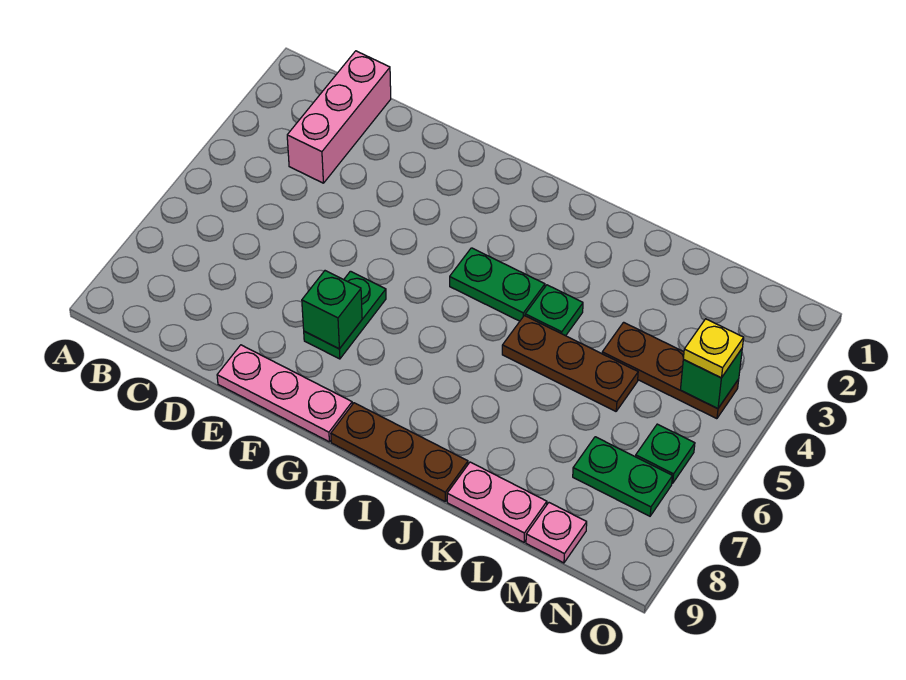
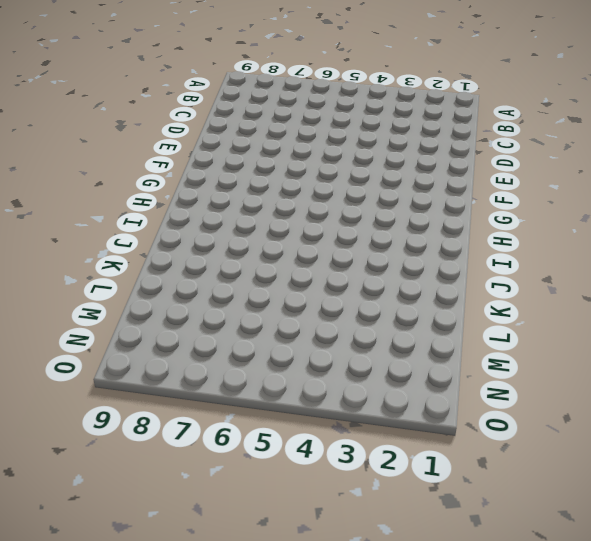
none -> pink 1x3 brick [287,51,391,183]
none -> pink 1x3 plate [217,345,352,442]
none -> green 1x2 plate [304,271,386,359]

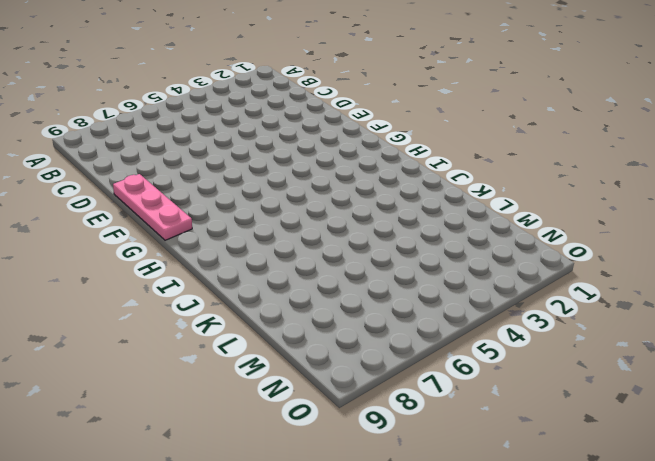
none -> pink 1x3 brick [287,51,391,183]
none -> green 1x2 plate [304,271,386,359]
none -> green 1x2 plate [450,248,545,321]

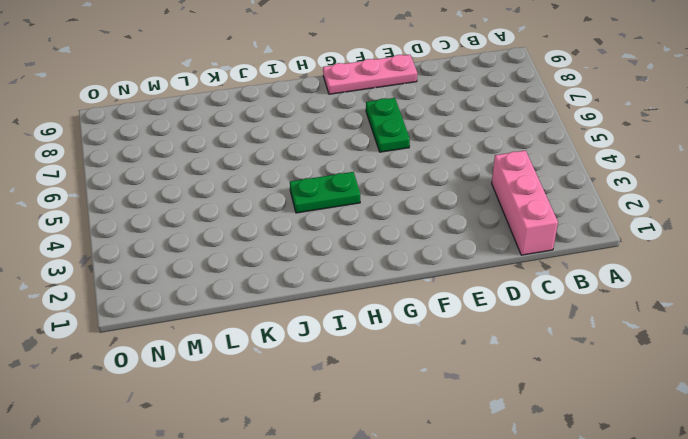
none -> brown 1x3 plate [331,403,468,501]
none -> green 1x1 plate [525,285,583,336]
none -> brown 1x3 plate [502,316,638,411]

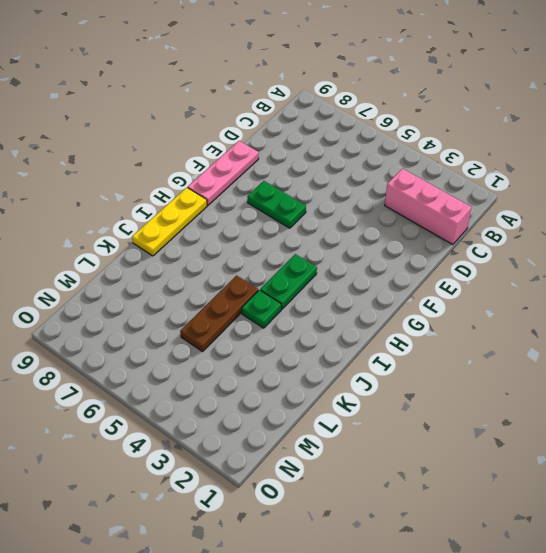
yellow 1x3 plate [132,188,207,256] -> brown 1x3 plate [331,403,468,501]
none -> pink 1x2 plate [447,462,547,542]
none -> brown 1x3 plate [602,322,739,419]
none -> green 1x2 plate [573,437,672,516]

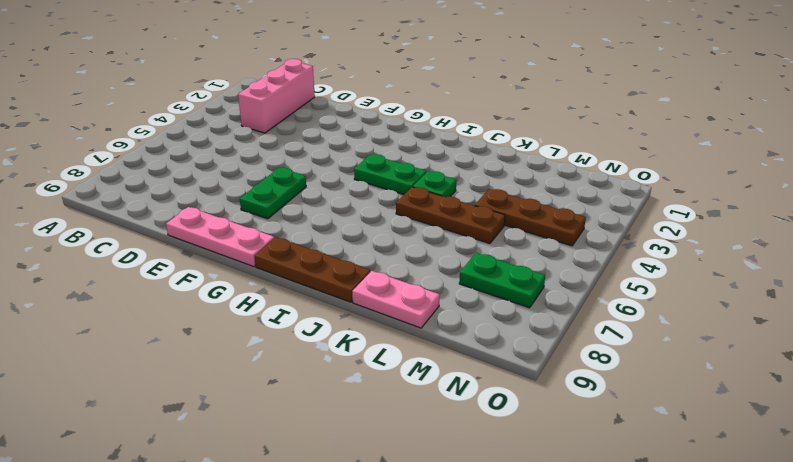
none -> pink 1x1 plate [526,503,587,563]
none -> green 1x1 plate [636,424,695,483]
none -> green 1x1 brick [302,271,362,349]

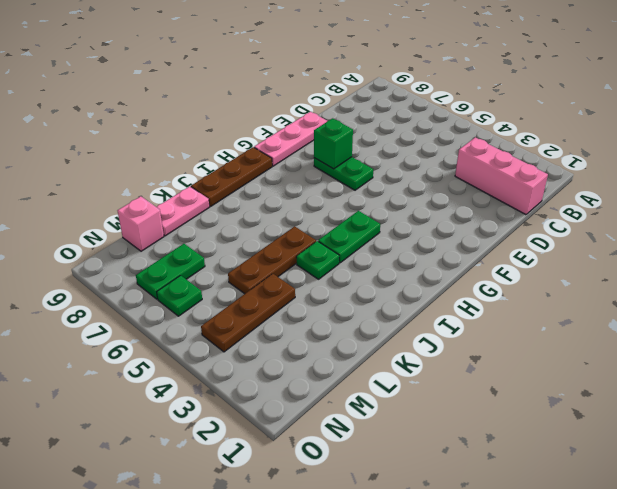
pink 1x1 brick [118,196,164,251] -> pink 1x1 plate [526,503,587,563]
none -> green 1x1 brick [681,349,742,409]
none -> yellow 1x1 plate [683,319,744,378]

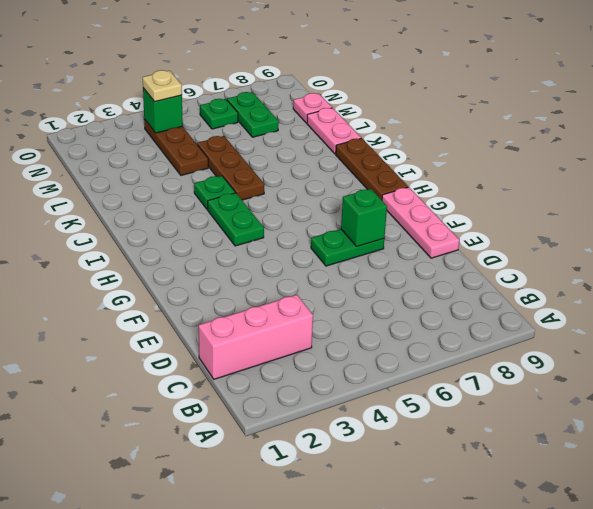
tan 1x1 plate [143,70,182,102] -> yellow 1x1 plate [683,319,744,378]

